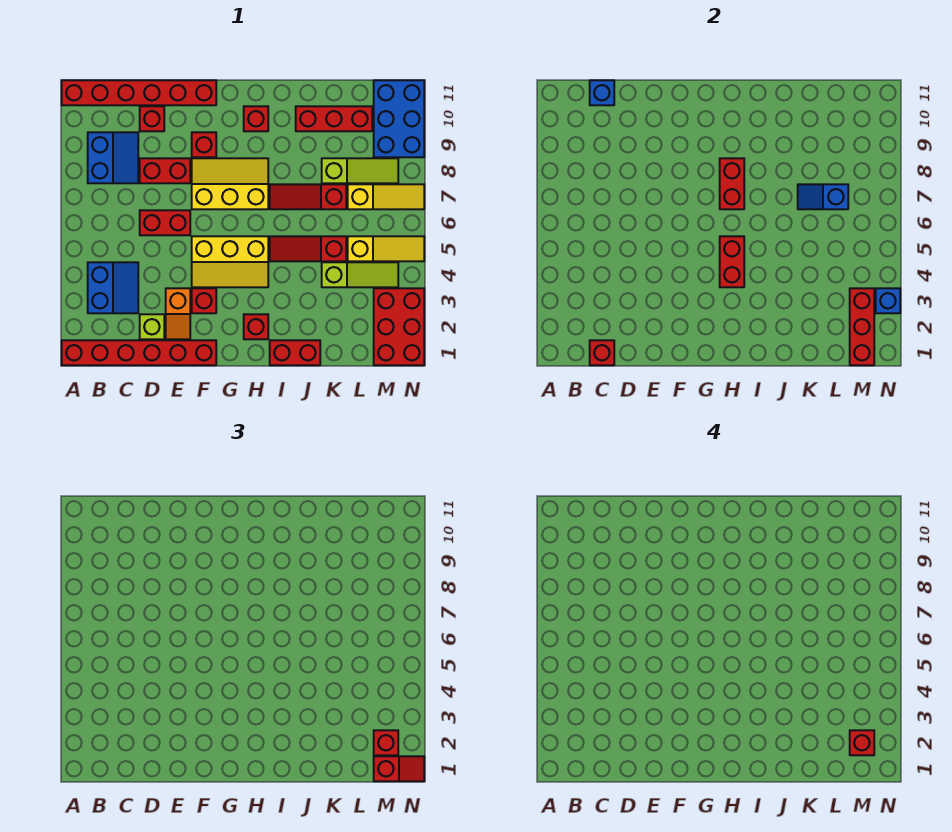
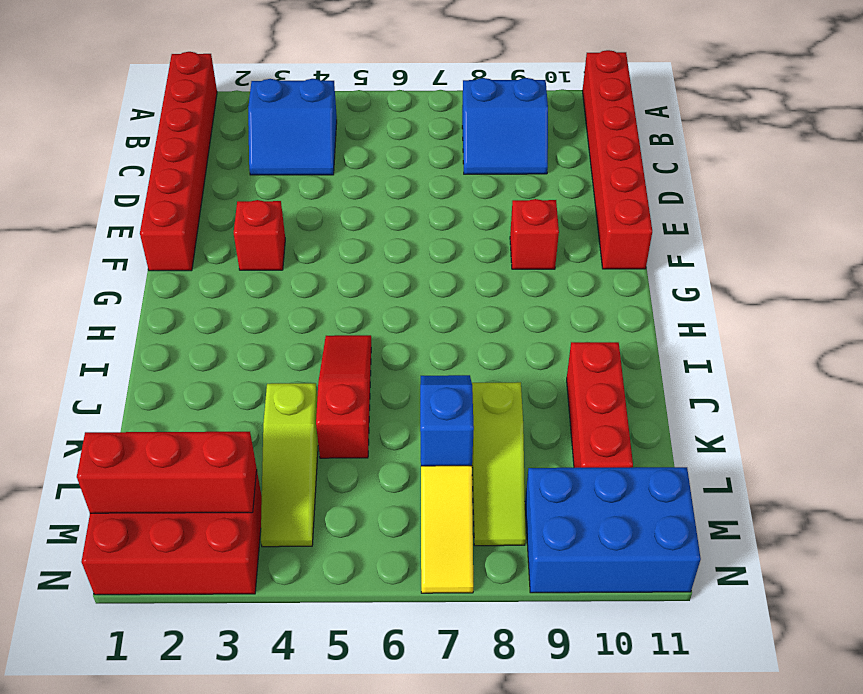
none -> lime 1x1 brick [140,314,164,339]
none -> red 1x2 brick [140,210,190,235]
none -> red 1x2 brick [140,158,190,183]
none -> red 1x1 brick [140,106,164,131]

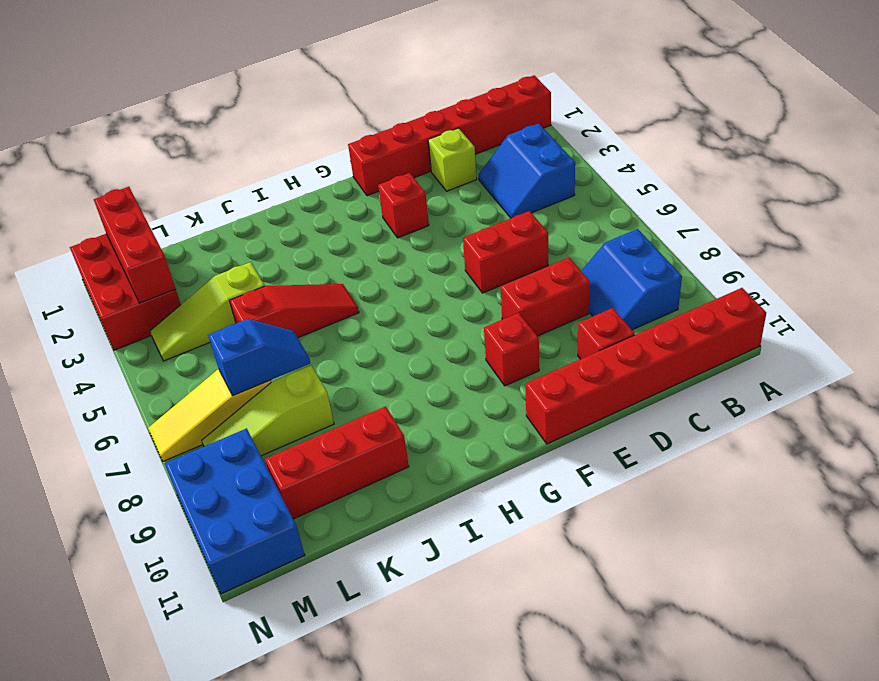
none -> orange 1x2 slope [166,288,190,339]
none -> yellow 2x3 slope [192,236,268,287]
none -> yellow 2x3 slope [192,158,268,209]
none -> red 1x1 brick [244,314,268,339]

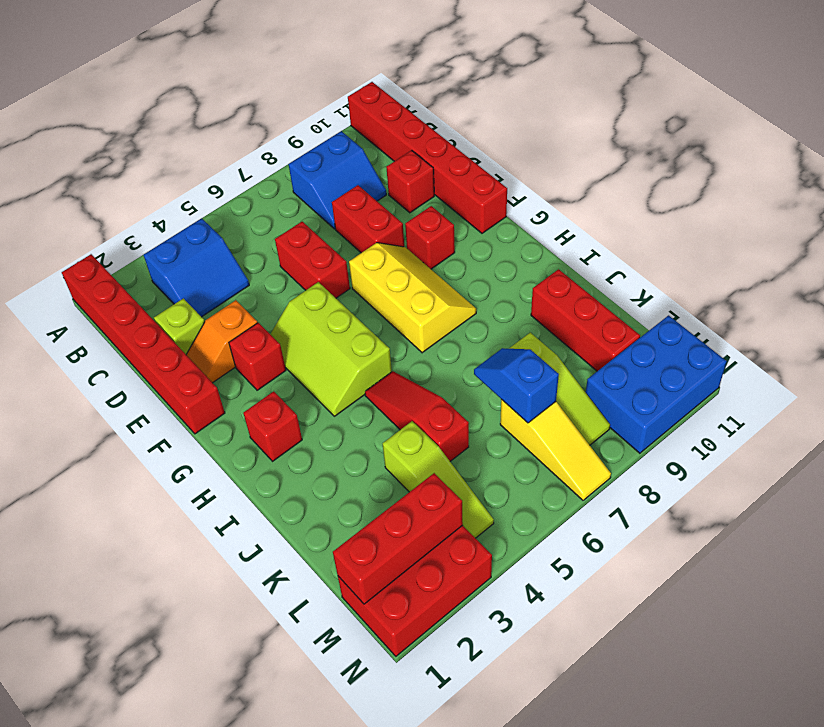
lime 2x3 slope [270,282,392,416] -> yellow 2x3 slope [192,236,268,287]
none -> red 1x1 brick [244,106,268,131]
none -> red 1x2 brick [270,340,320,365]
none -> red 1x3 slope [270,184,346,209]
none -> yellow 1x3 slope [348,236,424,261]

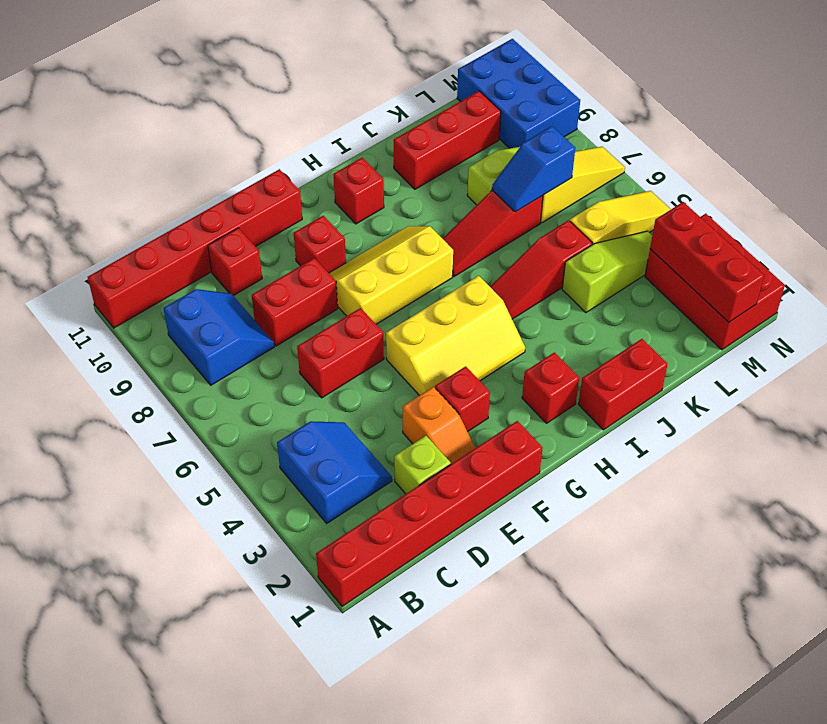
none -> red 1x1 brick [590,340,614,365]
none -> blue 1x1 brick [590,80,614,105]
none -> red 1x2 brick [720,236,744,287]
none -> red 1x2 brick [720,158,744,209]

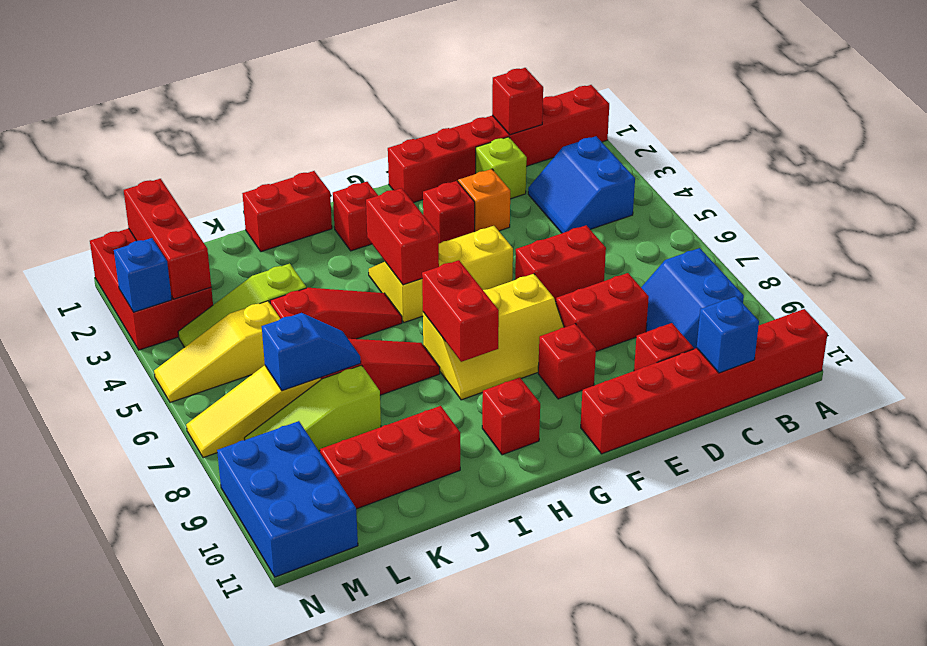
none -> red 1x2 slope [374,756,424,781]
none -> red 1x1 brick [374,730,398,755]
none -> red 1x1 brick [850,730,874,755]

